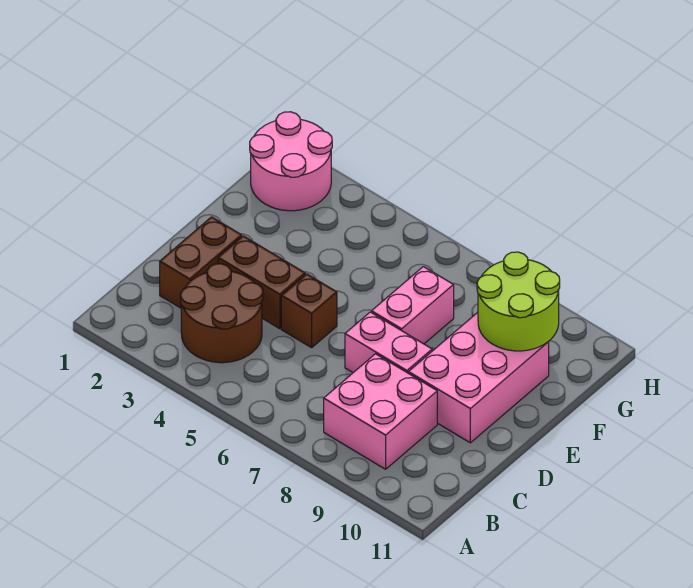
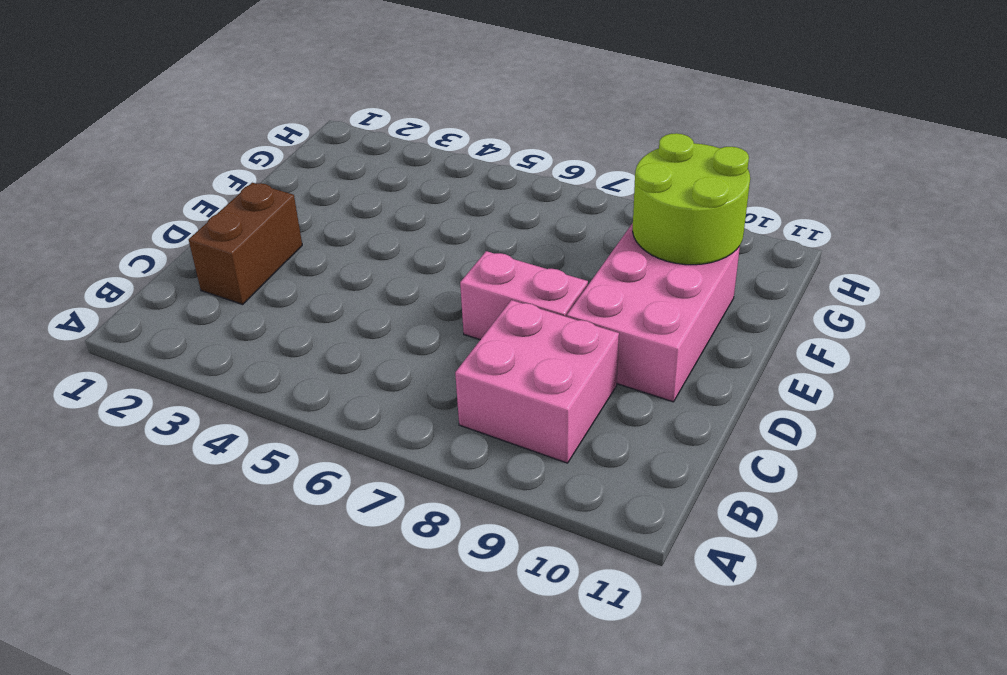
none -> brown 2x2 round brick [180,264,263,363]
none -> brown 1x2 brick [218,236,305,329]

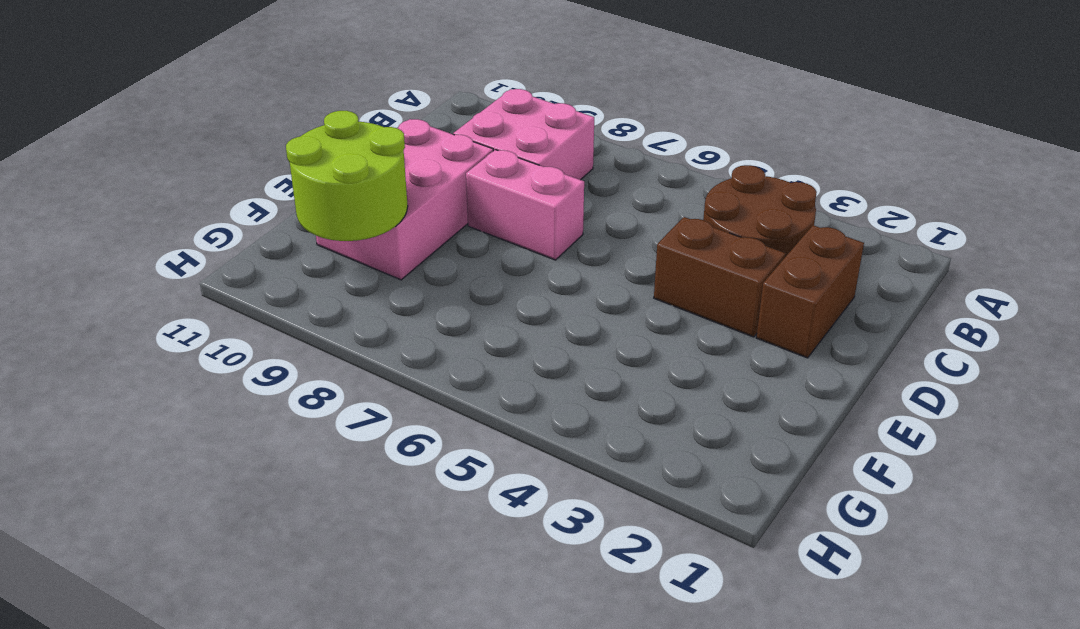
none -> brown 1x1 brick [281,274,337,348]
none -> pink 1x2 brick [372,267,454,344]

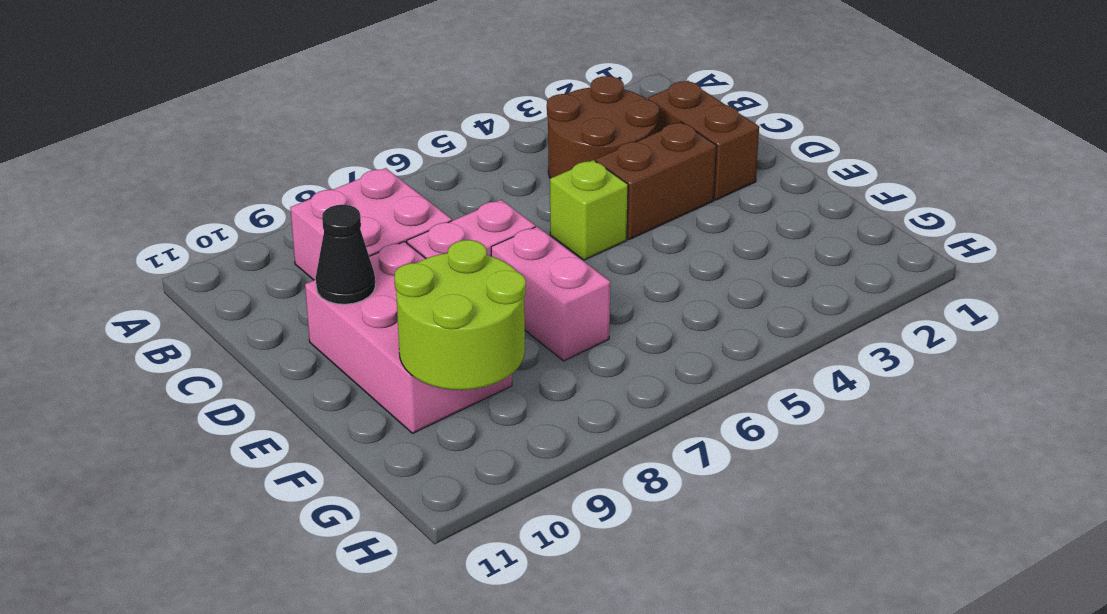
lime 1x1 brick [550,160,628,260] -> brown 1x1 brick [281,274,337,348]
black 1x1 cone [316,205,375,304] -> none
none -> pink 2x2 round brick [250,112,332,211]

